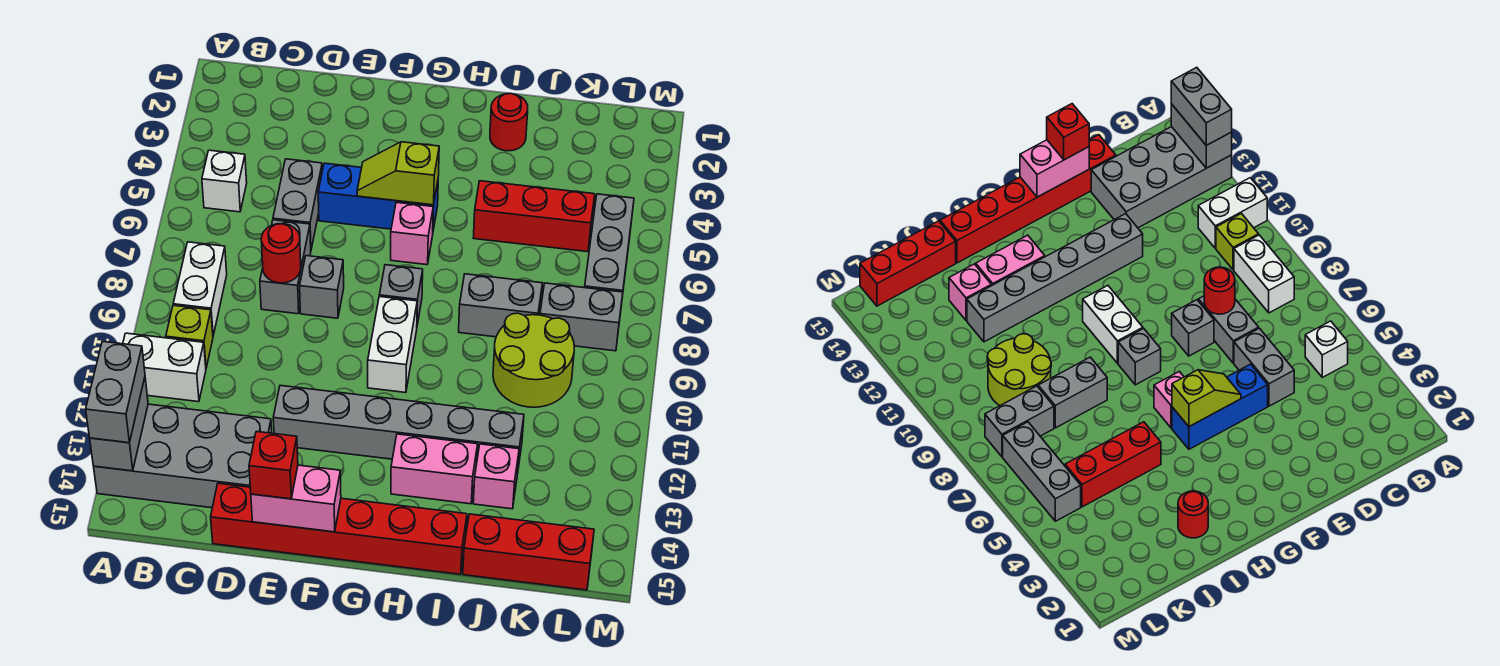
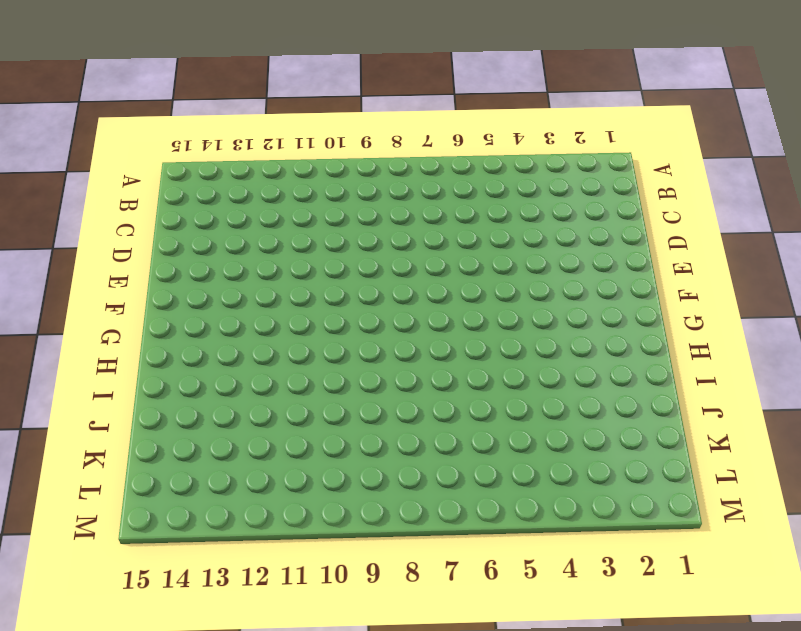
none -> white 1x2 brick [123,333,206,402]
none -> grey 2x4 brick [94,404,272,508]
none -> white 1x1 brick [202,150,247,212]

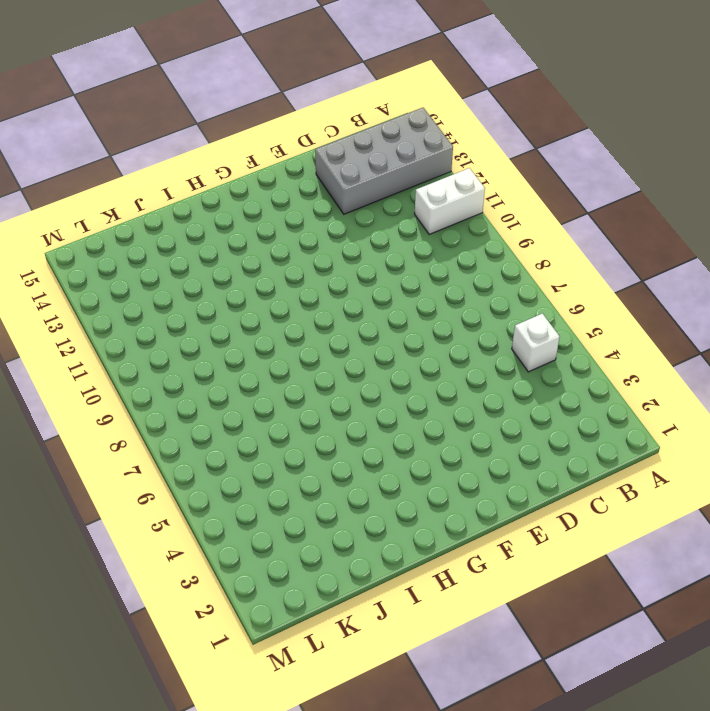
none -> white 1x2 brick [173,242,227,335]
none -> lime 1x1 brick [166,305,213,368]
none -> grey 1x2 brick [273,159,322,249]

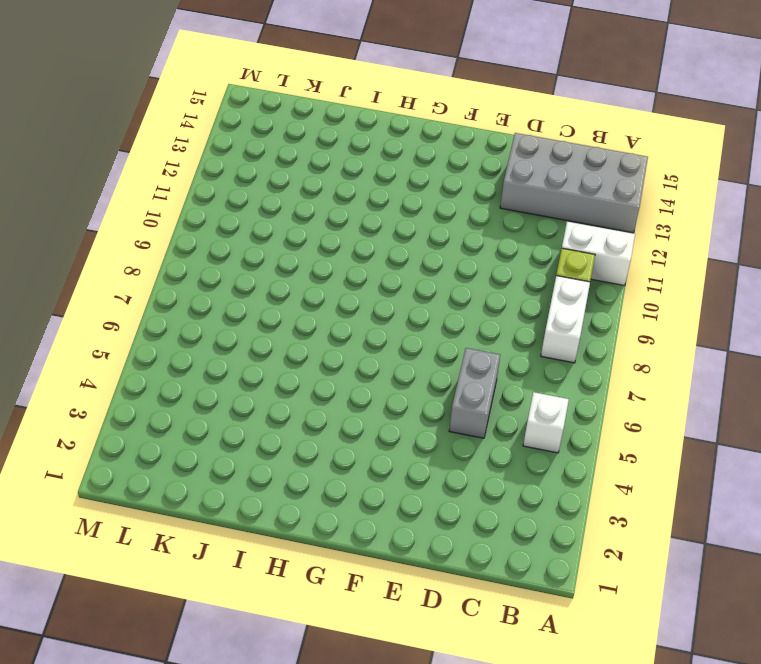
none -> grey 1x2 brick [260,220,311,314]
none -> red 1x6 brick [211,483,467,574]
none -> blue 1x3 brick [318,163,438,230]

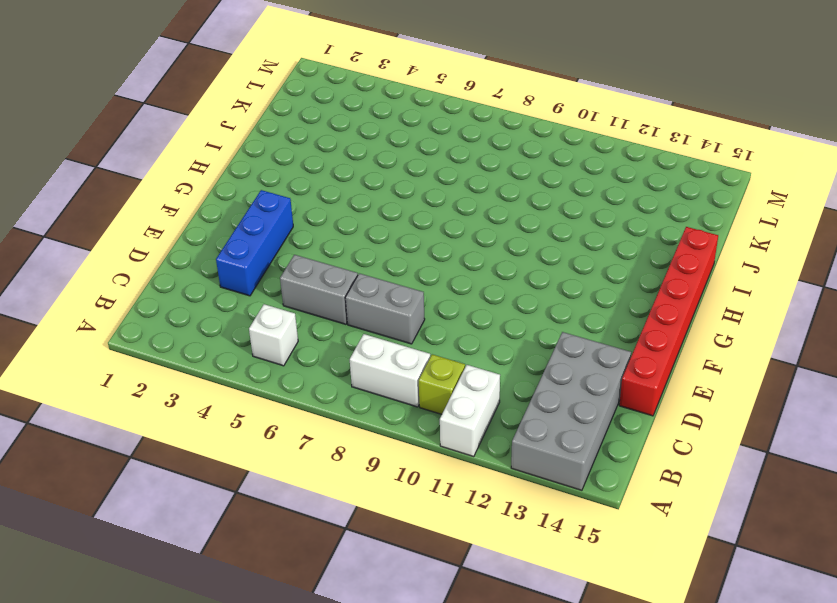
blue 1x3 brick [216,190,293,296] -> blue 1x3 brick moved to [318,163,438,230]
none -> grey 1x1 brick [300,256,344,318]
none -> grey 1x6 brick [273,385,524,468]
none -> pink 1x1 brick [391,202,433,265]

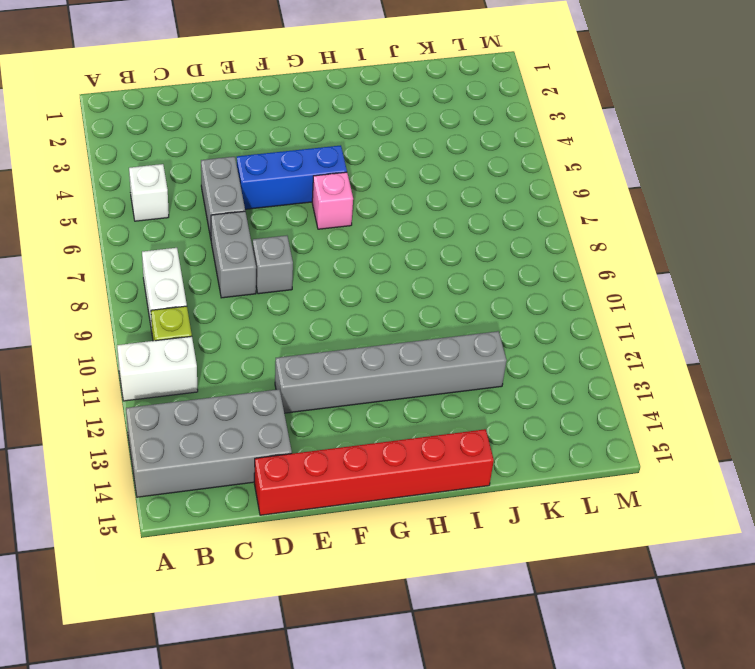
none -> grey 1x1 brick [379,265,423,325]
none -> white 1x2 brick [368,297,417,393]
none -> pink 1x2 brick [391,434,478,504]

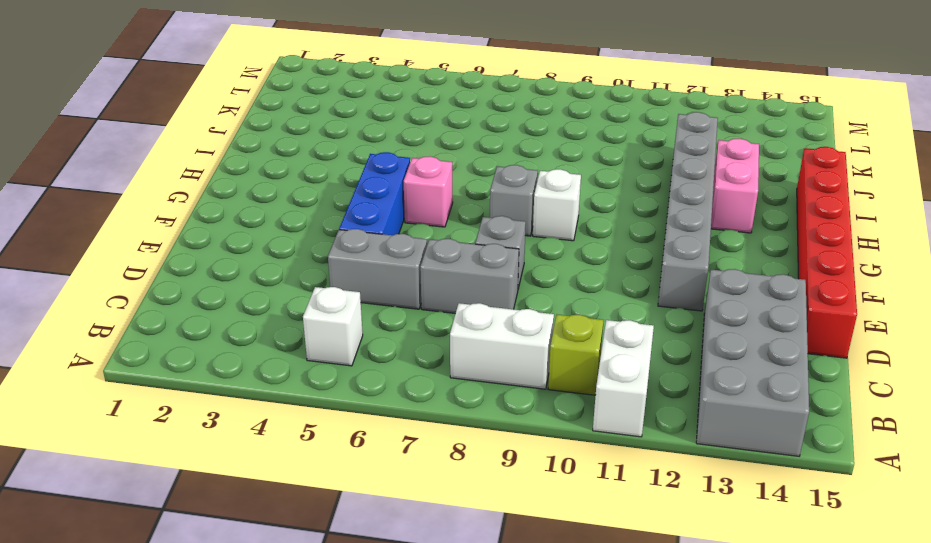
white 1x1 brick [533,169,581,241] -> white 1x2 brick [368,297,417,393]
none -> red 1x1 round brick [490,94,528,151]
none -> red 1x3 brick [473,181,595,252]
none -> grey 1x2 brick [459,274,542,337]

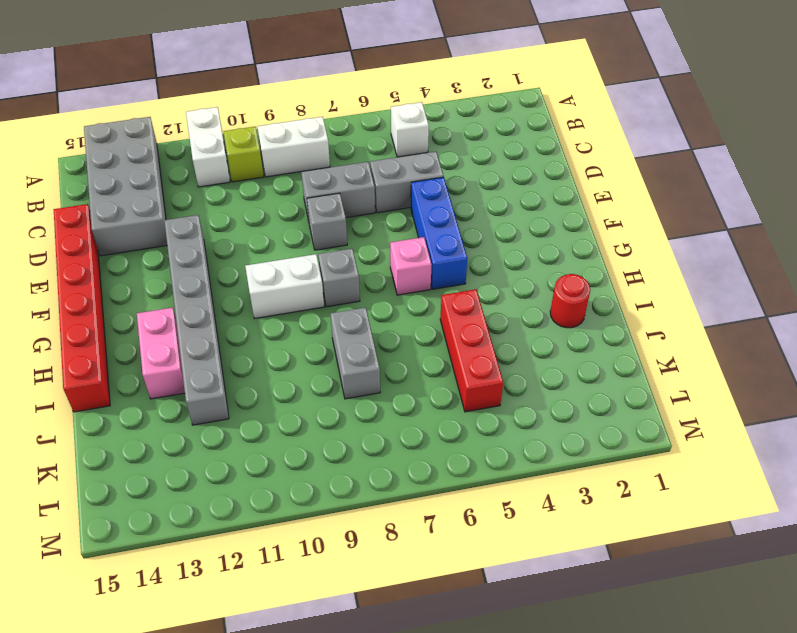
none -> lime 2x2 round brick [493,313,574,407]
none -> pink 1x1 brick [473,444,519,509]
none -> red 1x3 brick [463,514,594,590]

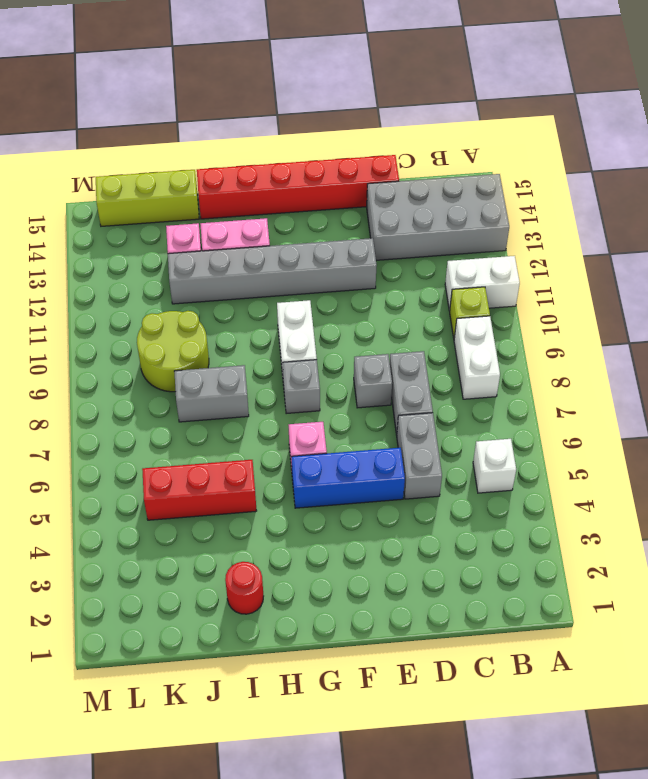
lime 1x3 brick [96,170,199,226] -> red 1x3 brick [463,514,594,590]
none -> grey 1x2 brick [540,283,623,351]
none -> grey 1x3 brick [585,194,634,305]
none -> grey 1x2 brick [90,378,148,471]

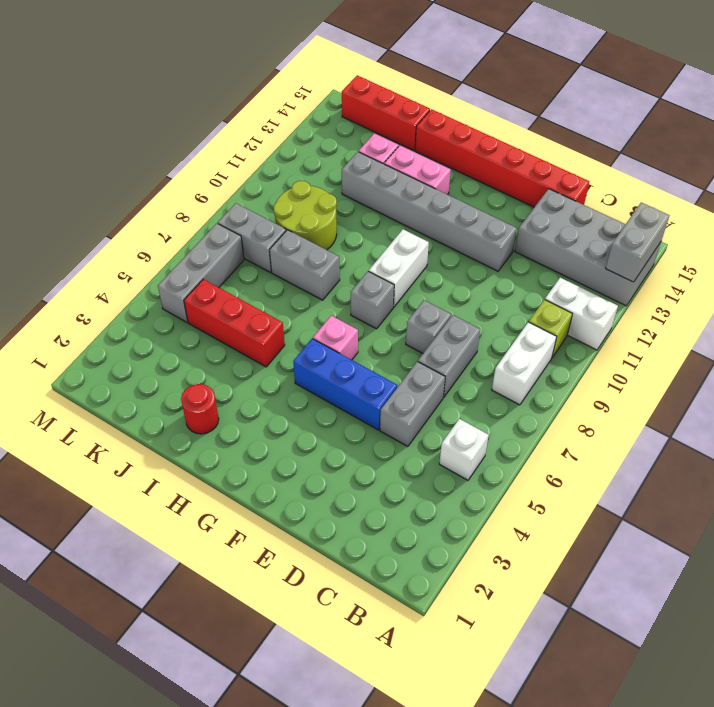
none -> red 1x1 round brick [261,224,301,283]
none -> pink 1x2 brick [251,465,341,532]
none -> lime 1x2 slope [357,142,439,205]

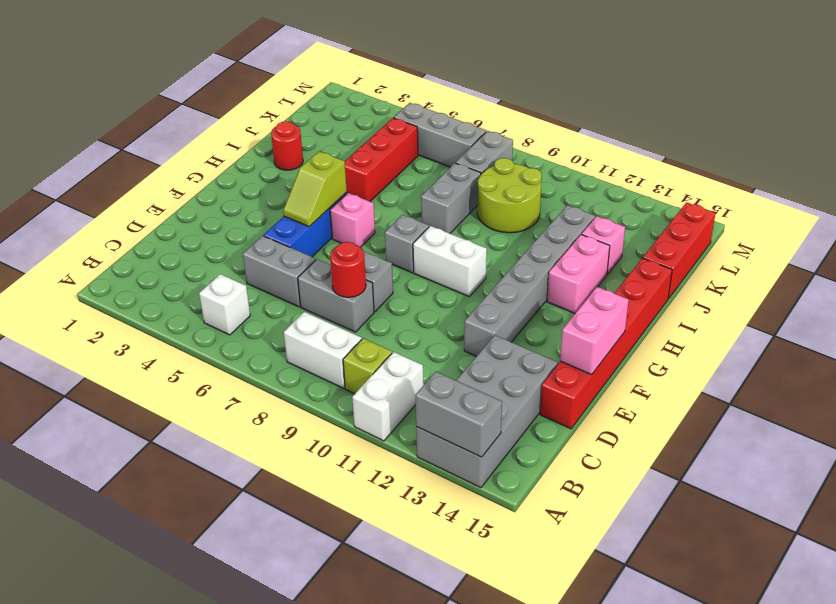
none -> grey 1x2 brick [86,341,145,443]
none -> red 1x1 brick [249,431,298,499]

